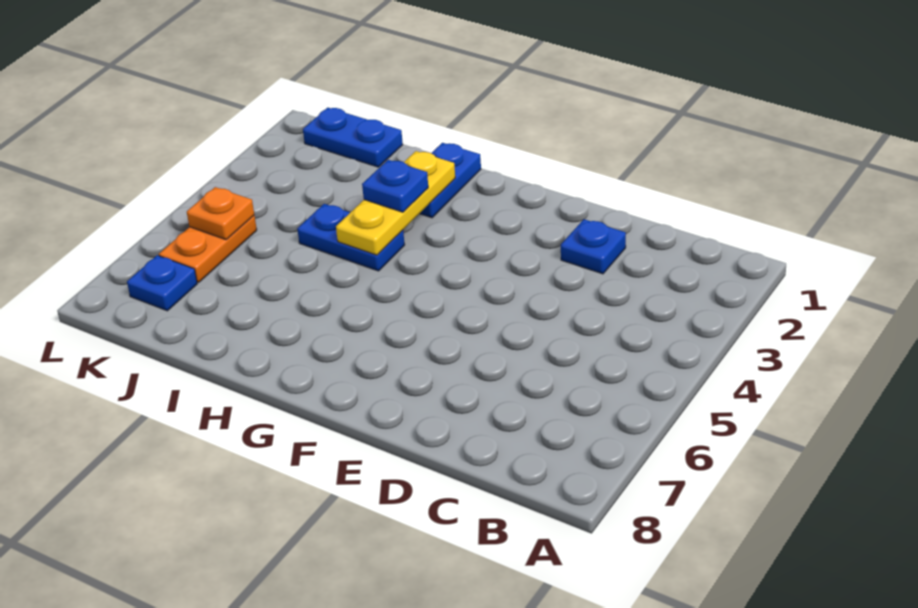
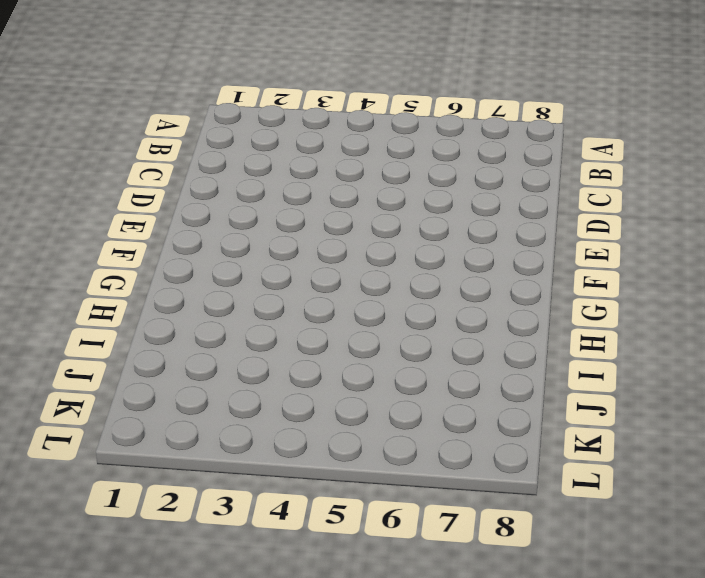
none -> blue 1x1 plate [561,219,626,274]
none -> blue 1x2 plate [420,143,481,218]

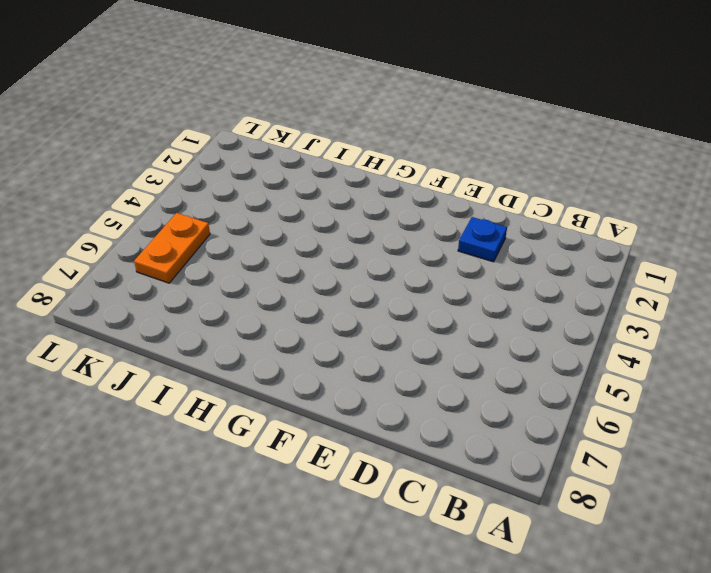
none -> blue 1x2 plate [420,143,481,218]
none -> blue 1x2 plate [297,204,405,271]

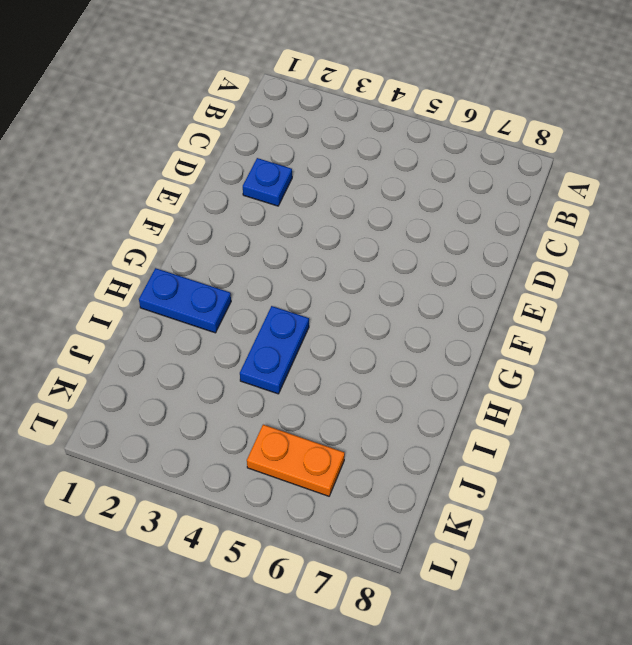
none -> blue 1x2 plate [303,108,403,167]
none -> blue 1x1 plate [127,255,197,311]

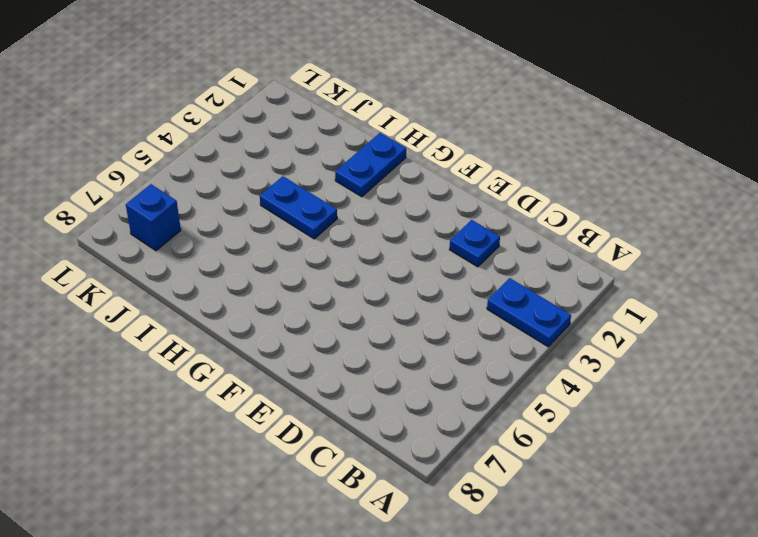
blue 1x2 plate [487,278,571,347] -> blue 1x2 plate moved to [303,108,403,167]
blue 1x1 brick [126,184,181,251] -> blue 1x1 plate [127,255,197,311]
none -> orange 1x2 plate [159,216,257,283]
none -> yellow 1x3 plate [336,151,455,255]

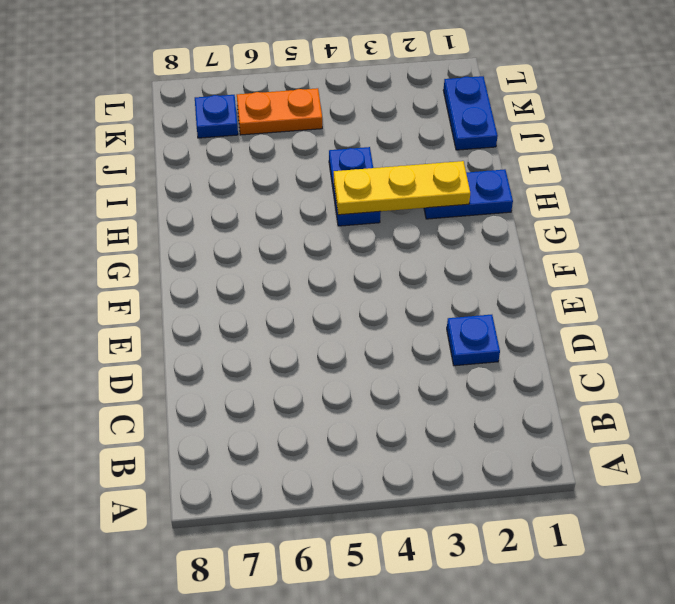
none -> orange 1x1 plate [187,187,254,240]
none -> blue 1x1 plate [362,160,428,212]

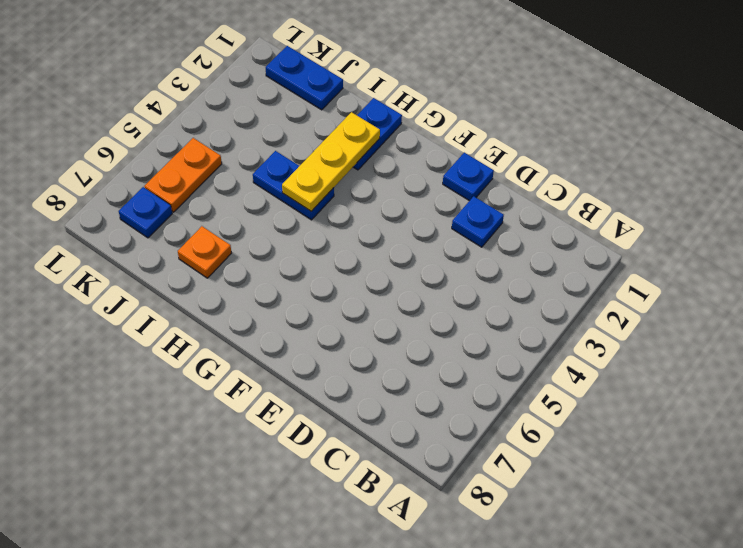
blue 1x1 plate [443,153,494,201] -> blue 1x1 plate moved to [362,160,428,212]
orange 1x1 plate [178,226,231,278] -> orange 1x1 plate moved to [187,187,254,240]

